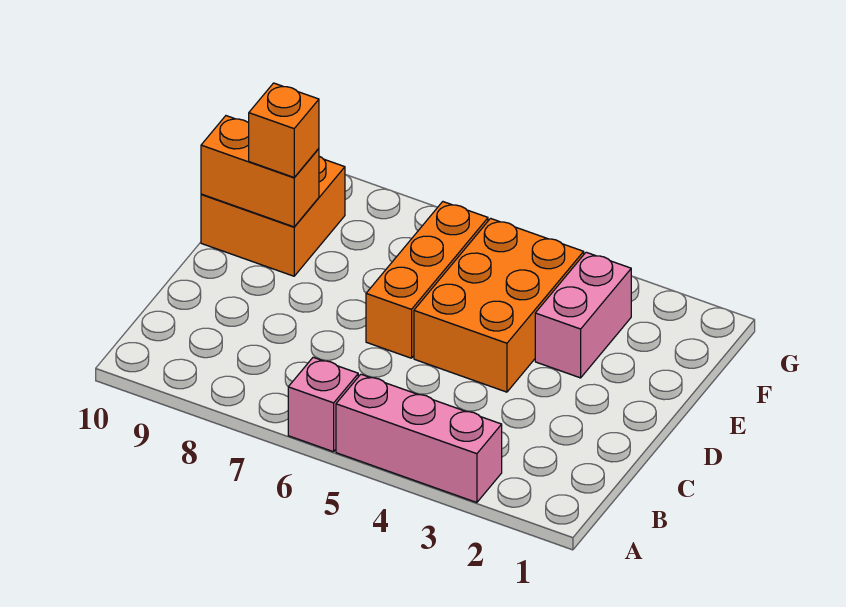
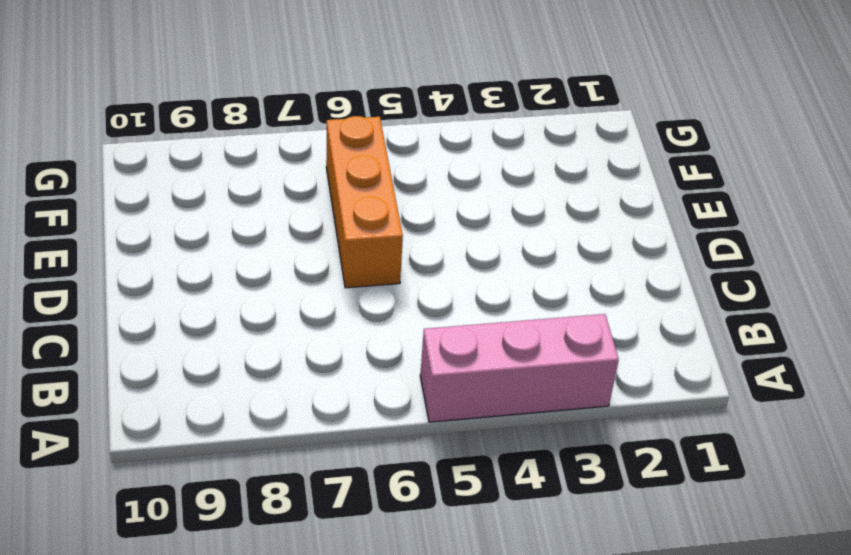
none -> pink 1x1 brick [288,357,358,452]
none -> orange 2x3 brick [414,218,584,392]

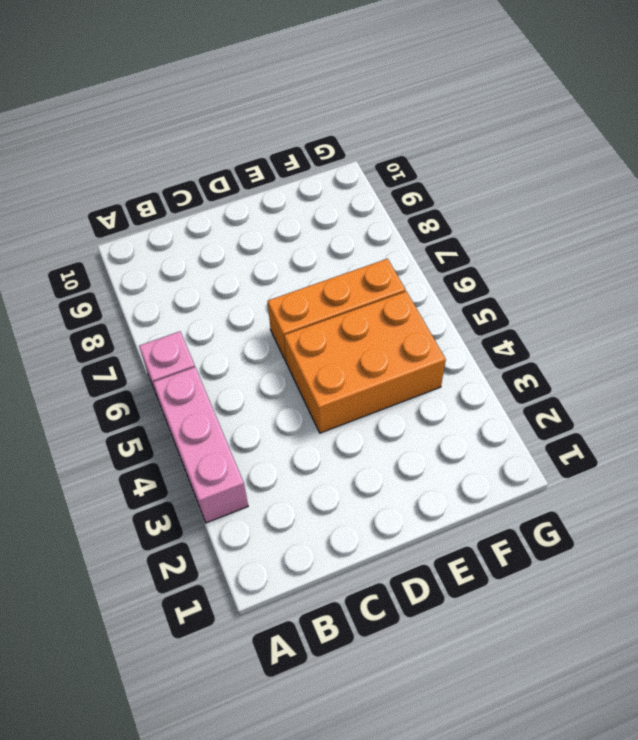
none -> pink 1x2 brick [535,252,631,378]
none -> orange 2x2 brick [201,156,345,276]

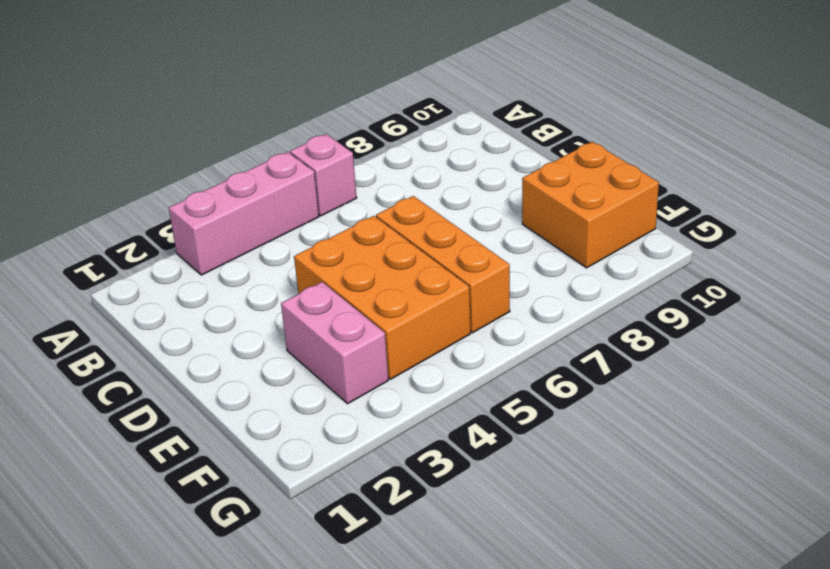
none -> orange 1x2 brick [201,116,319,227]
none -> orange 1x1 brick [249,83,319,177]

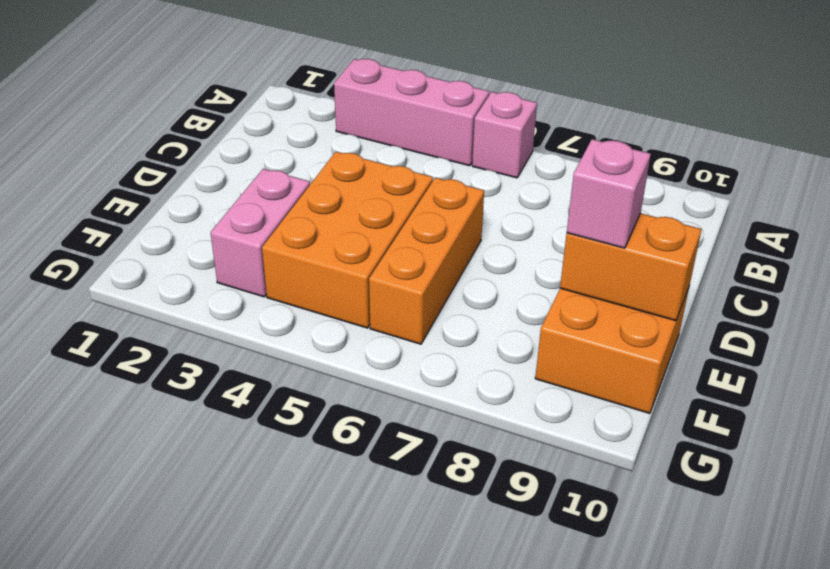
pink 1x1 brick [567,139,651,248] -> orange 1x1 brick [249,83,319,177]

